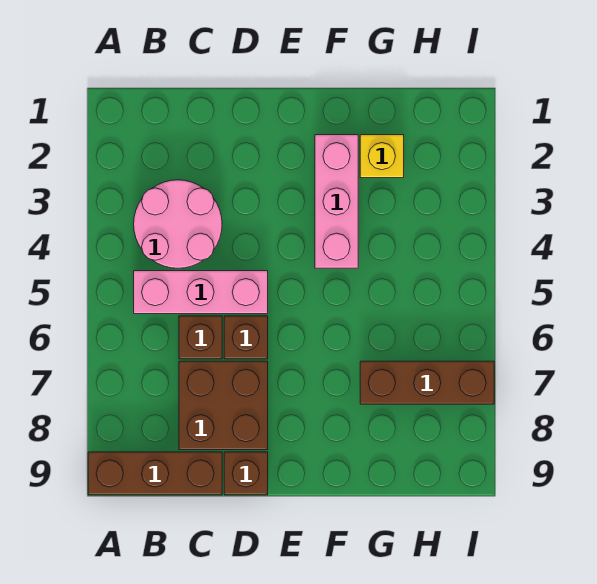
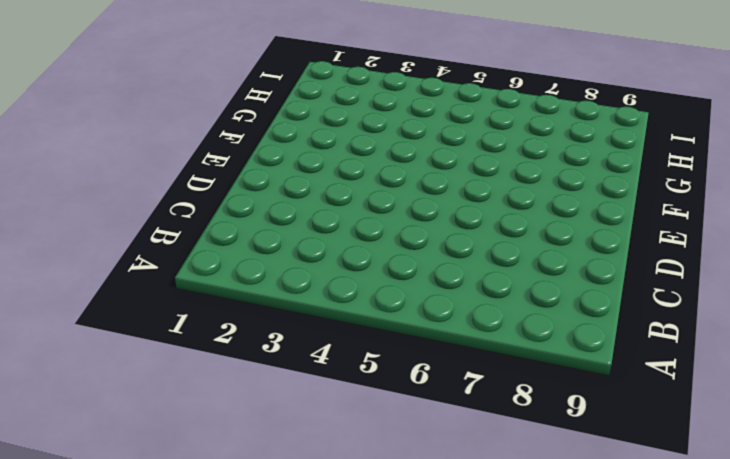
none -> brown 1x3 brick [88,452,222,495]
none -> pink 2x2 round brick [134,180,222,268]

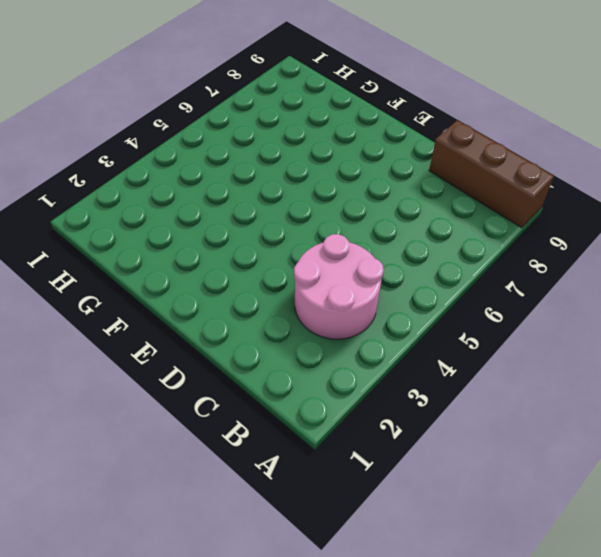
none -> pink 1x3 brick [134,271,268,314]
none -> brown 1x1 brick [179,316,222,359]

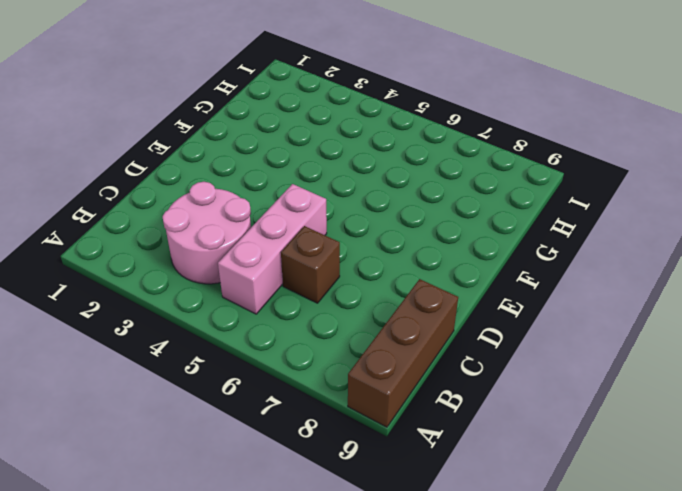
none -> brown 2x2 brick [179,361,268,450]
none -> brown 1x1 brick [224,316,268,359]

